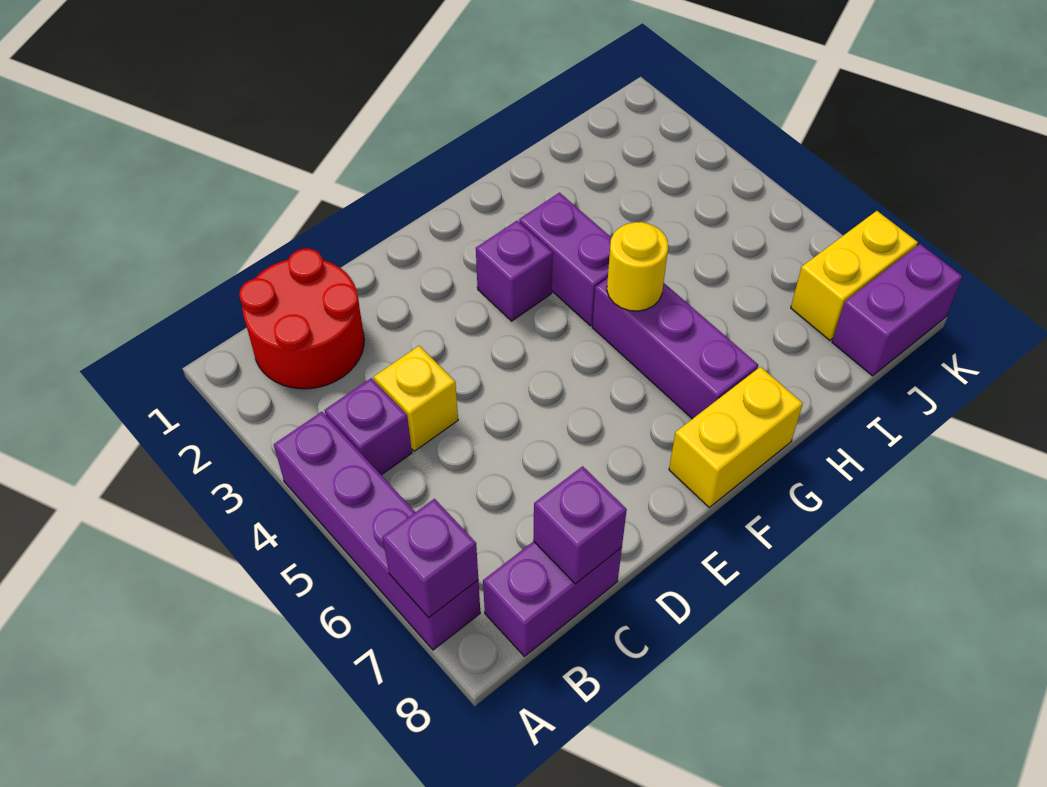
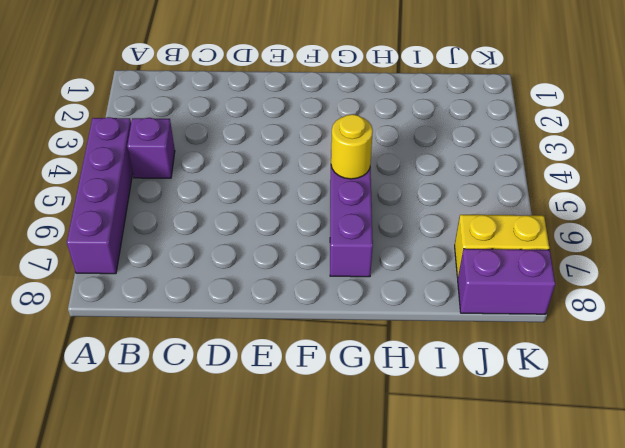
none -> red 2x2 round brick [239,249,364,389]
none -> purple 1x2 brick [483,541,622,656]
none -> yellow 1x1 brick [374,346,458,451]

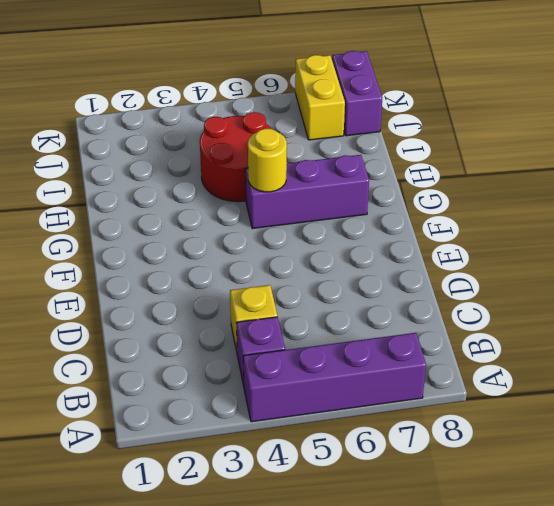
red 2x2 round brick [200,112,271,202] -> red 2x2 round brick moved to [239,249,364,389]
none -> purple 1x2 brick [483,541,622,656]
none -> purple 1x1 brick [476,221,553,321]
none -> yellow 1x2 brick [669,367,803,507]

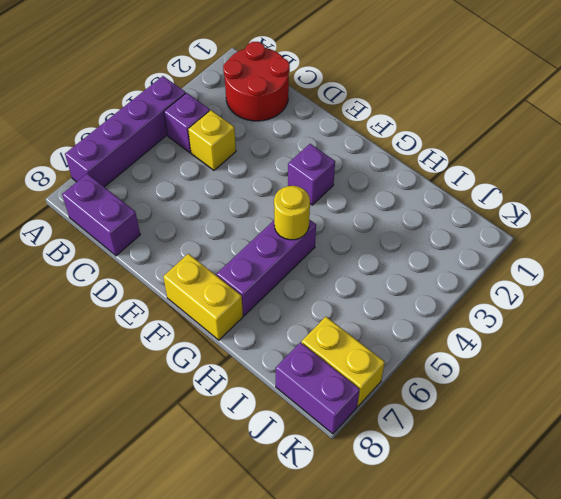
none -> purple 1x2 brick [519,193,611,326]
none -> purple 1x1 brick [383,499,478,618]
none -> purple 1x1 brick [533,466,627,584]

